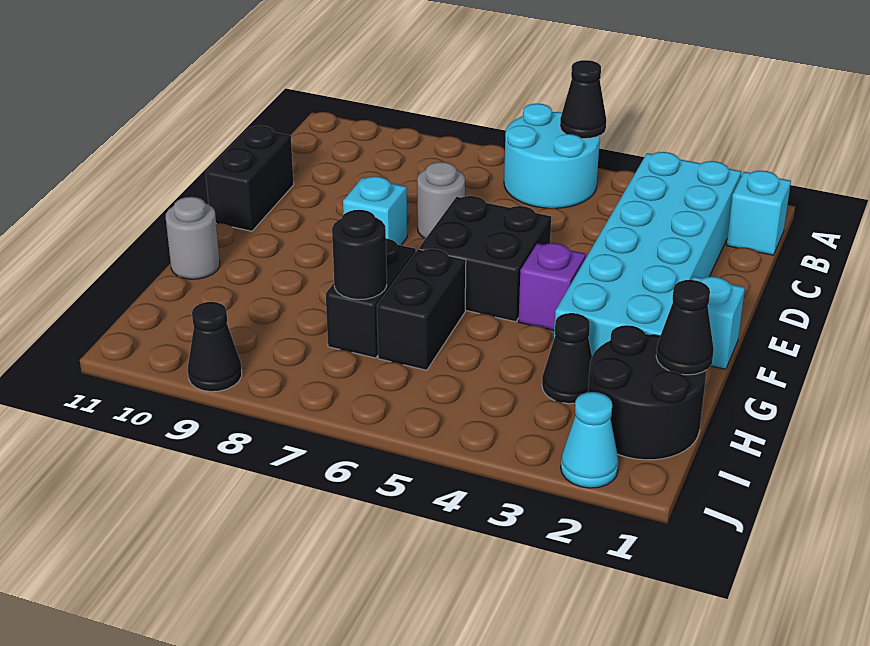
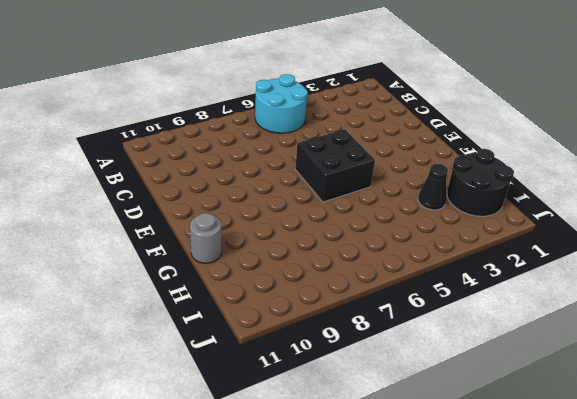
none -> cyan 1x1 brick [727,171,791,255]
none -> cyan 2x6 brick [554,152,741,356]
none -> grey 1x1 round brick [417,162,465,238]

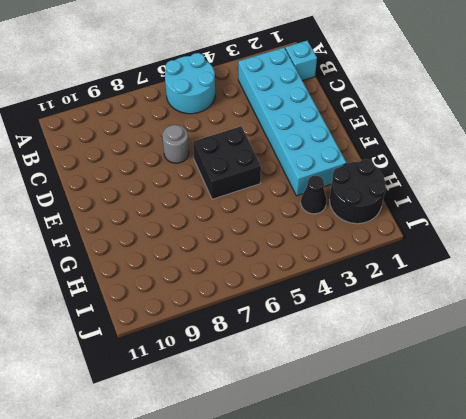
none -> black 1x2 brick [206,126,294,231]
none -> cyan 1x1 brick [343,176,407,245]
none -> cyan 1x1 brick [692,277,745,369]

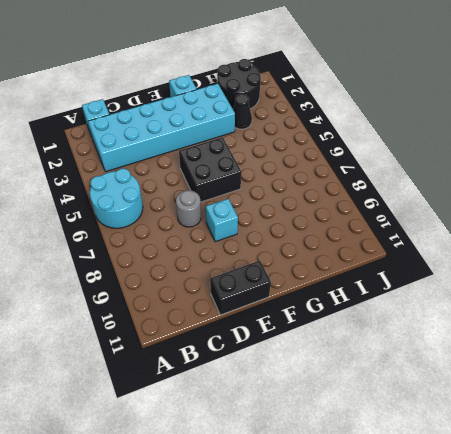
none -> purple 1x1 brick [519,243,586,330]
none -> black 1x2 brick [377,249,466,370]
none -> black 1x2 brick [326,238,416,358]

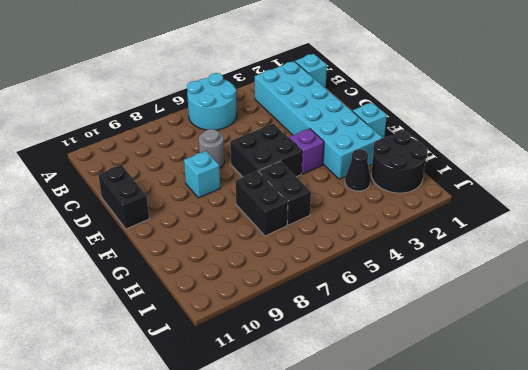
none -> grey 1x1 round brick [166,197,220,279]
none -> cyan 1x1 cone [561,392,619,488]
none -> black 1x1 cone [188,302,242,392]

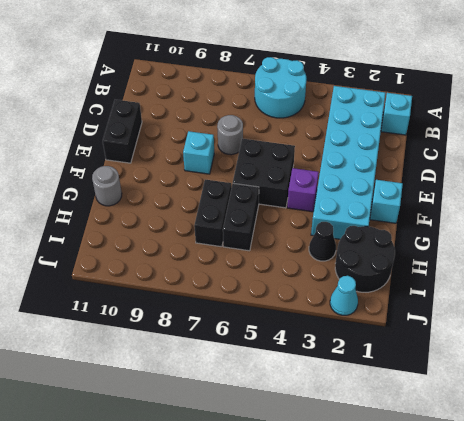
none -> black 1x1 cone [188,302,242,392]
none -> black 1x1 cone [560,60,606,139]
none -> black 1x1 cone [656,280,714,375]

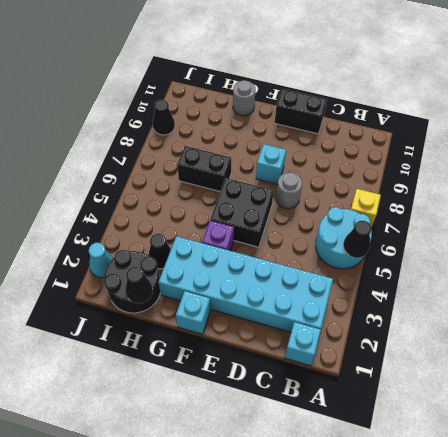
yellow 1x1 brick [350,189,381,227] -> none
none -> black 1x2 brick [377,249,466,370]
none -> black 1x1 round brick [332,210,387,300]

